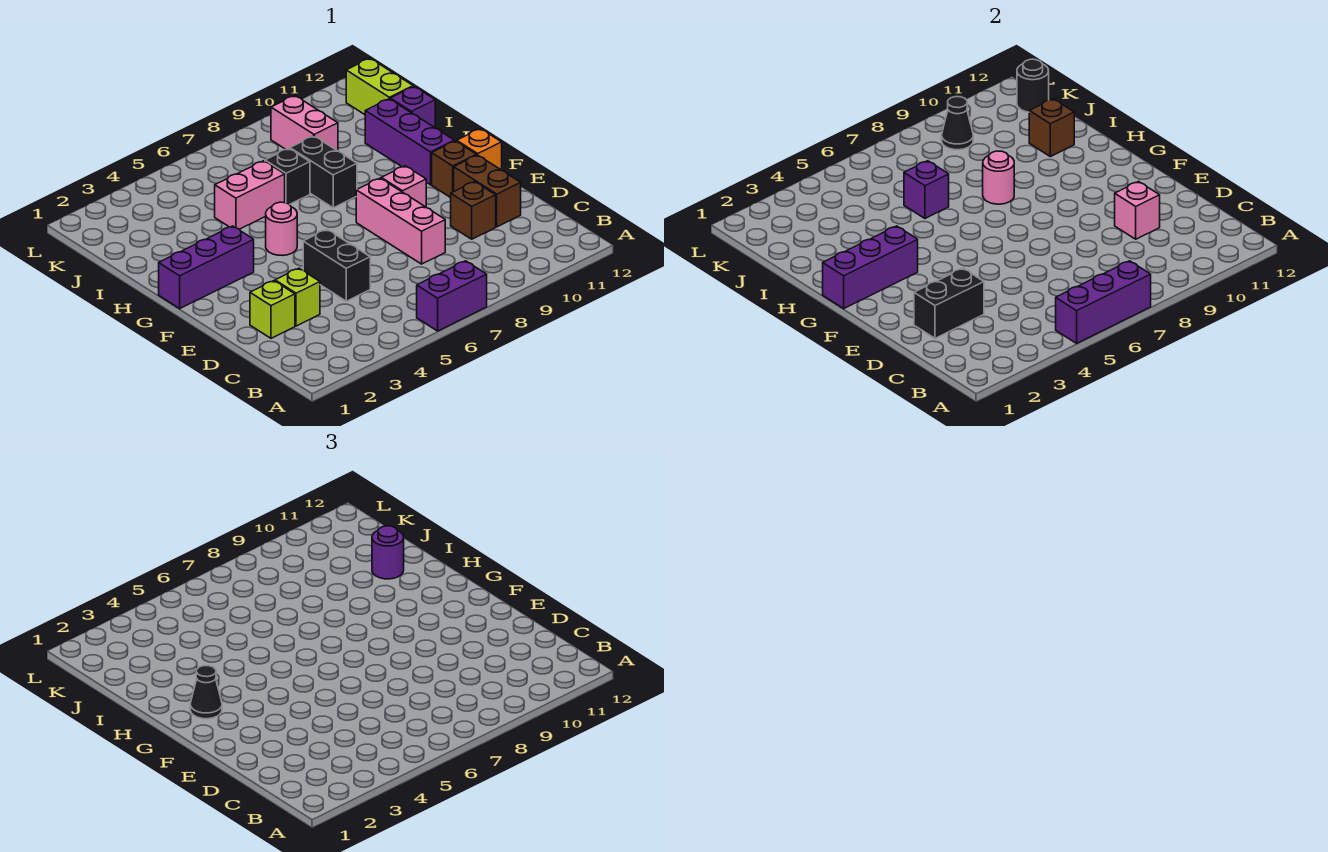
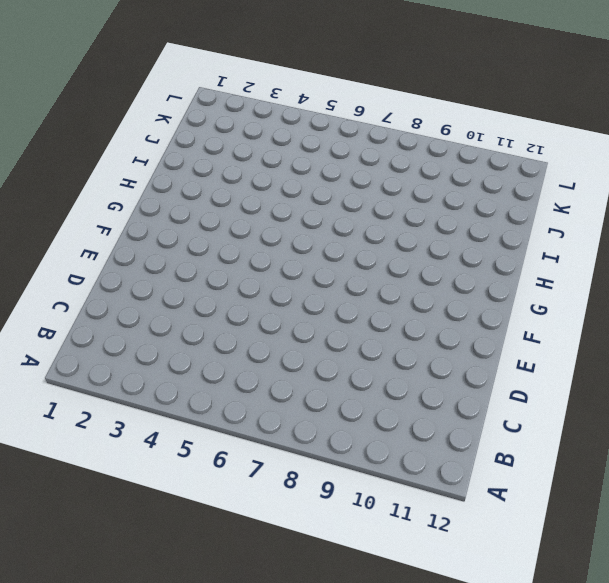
none -> purple 1x2 brick [417,261,487,331]
none -> lime 1x1 brick [250,281,295,338]
none -> lime 1x1 brick [275,268,320,326]
none -> black 1x2 brick [303,230,370,301]

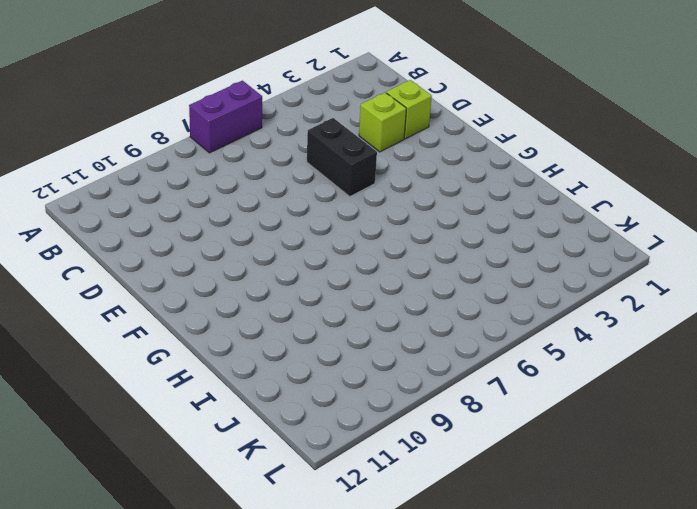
none -> pink 1x3 brick [356,178,445,264]
none -> brown 1x1 brick [451,182,496,239]
none -> brown 1x2 brick [454,155,521,227]
none -> pink 1x1 brick [381,166,426,207]

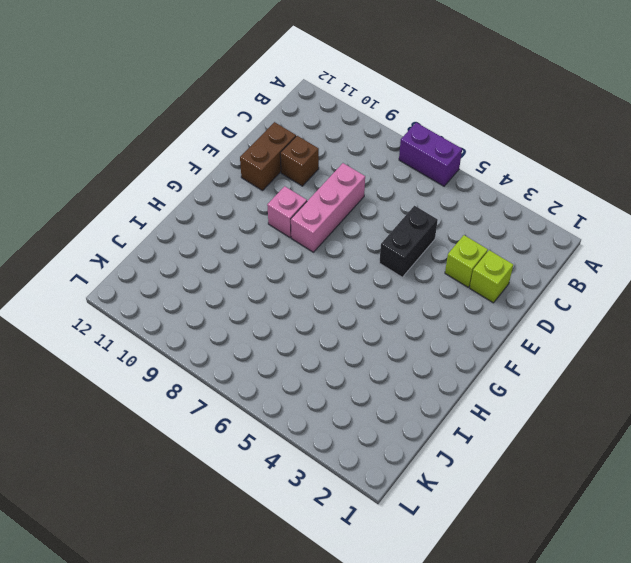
none -> brown 1x1 brick [432,141,477,198]
none -> orange 1x1 brick [457,129,502,170]
none -> purple 1x3 brick [159,226,254,308]
none -> pink 1x1 round brick [266,202,297,255]

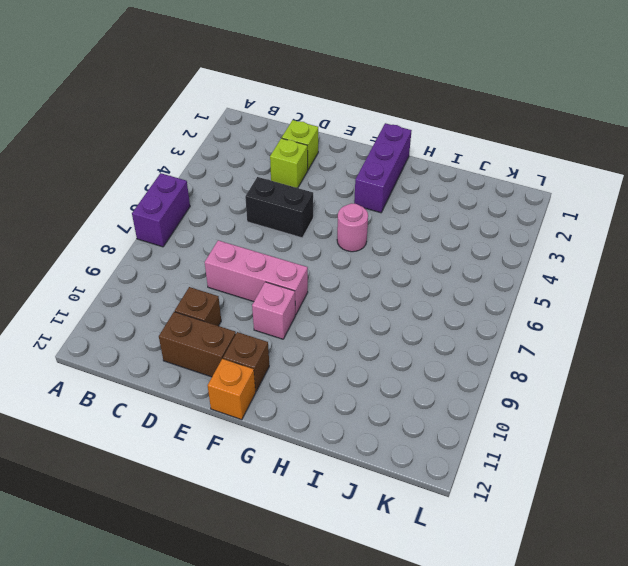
none -> purple 1x3 brick [365,99,454,185]
none -> black 1x2 brick [290,136,357,208]
none -> pink 1x2 brick [215,161,285,229]
none -> black 1x1 brick [265,148,310,205]

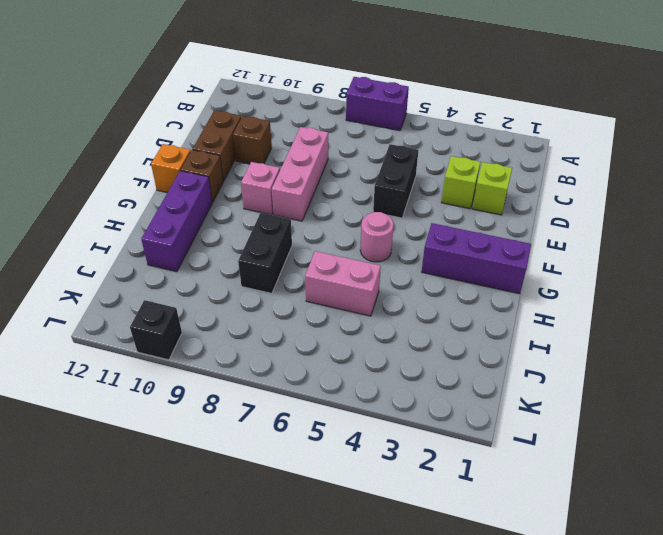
black 1x1 brick [130,300,182,360] -> black 1x1 brick moved to [265,148,310,205]
none -> purple 1x1 brick [390,86,435,128]
none -> pink 1x2 brick [271,96,338,151]
none -> lime 1x2 brick [346,58,413,114]
none -> purple 1x3 brick [1056,261,1151,343]

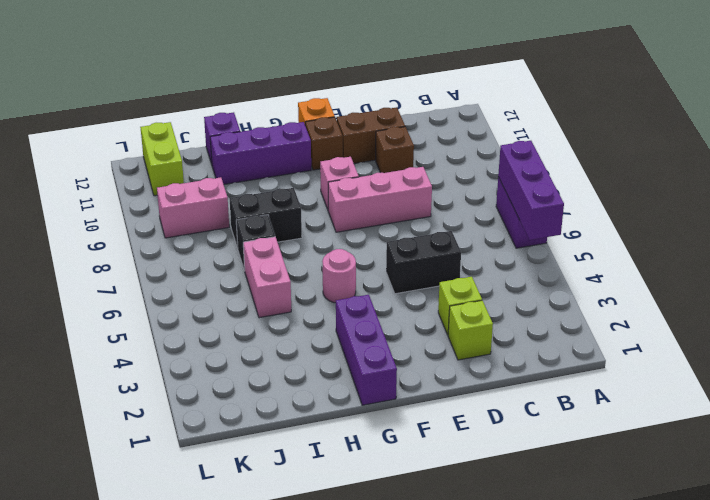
lime 1x2 brick [140,122,184,196] -> lime 1x2 brick turned to [346,58,413,114]
none -> black 1x2 brick [914,268,984,338]
none -> pink 1x1 brick [1115,182,1160,239]
none -> purple 1x3 brick [823,226,918,308]
none -> pink 1x1 round brick [983,151,1014,204]

